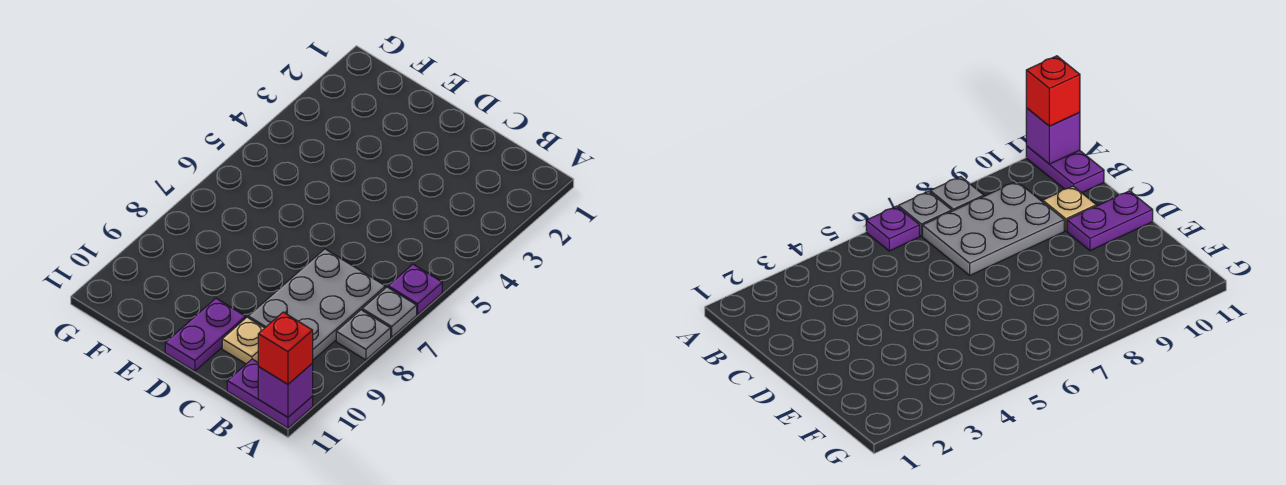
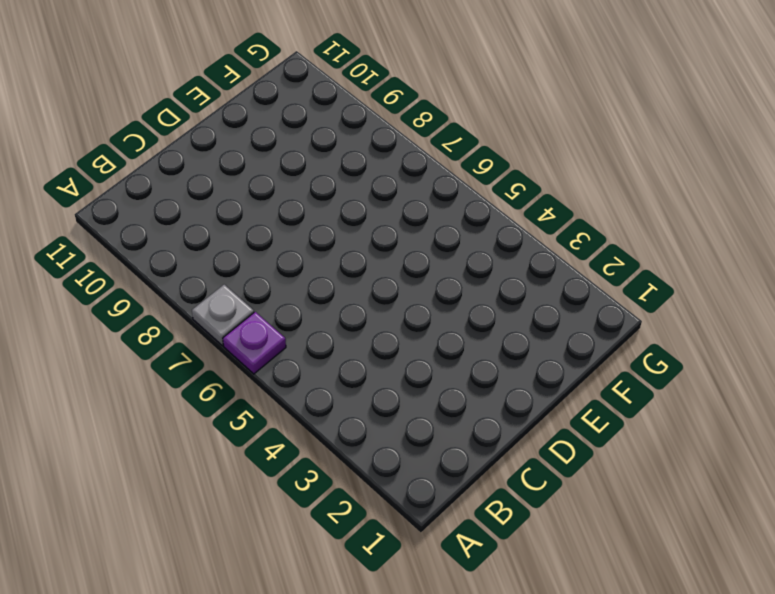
none -> grey 1x1 plate [336,310,391,360]
none -> purple 1x2 plate [227,359,313,428]

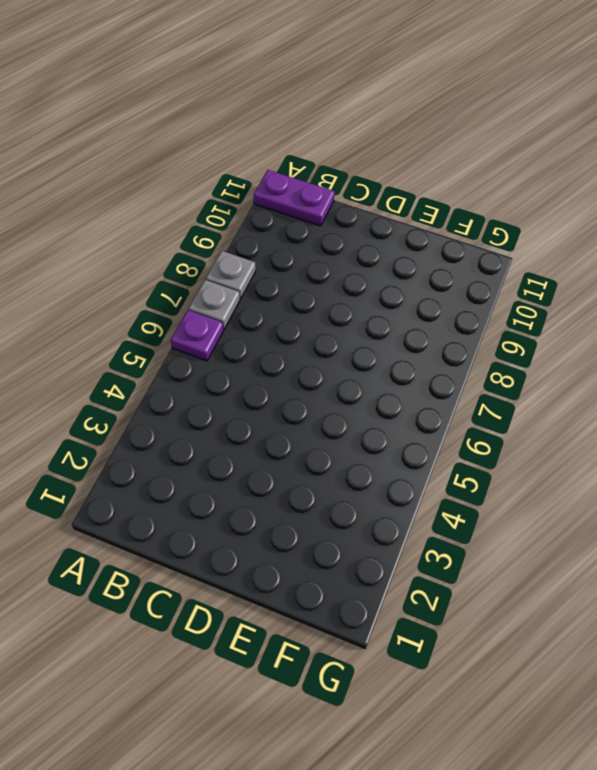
none -> grey 2x3 plate [248,249,385,360]
none -> tan 1x1 plate [222,317,264,364]

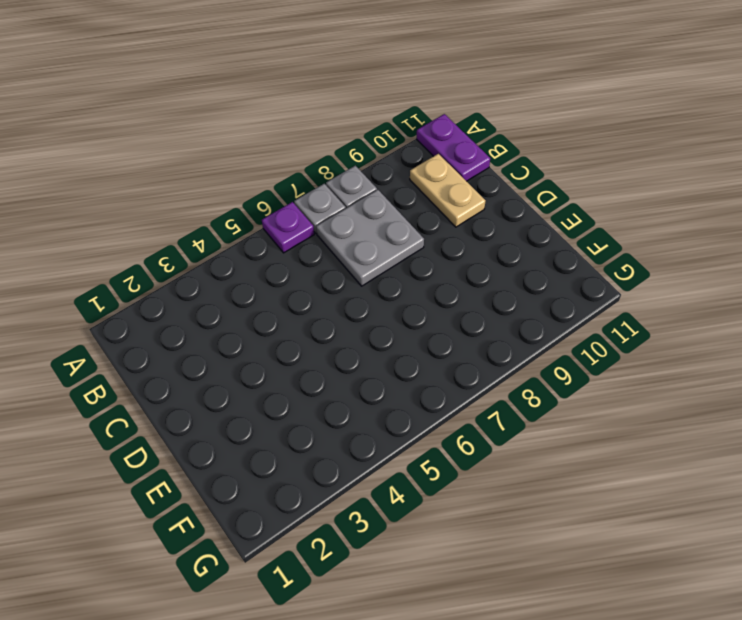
grey 2x2 plate [316,190,424,286] -> grey 2x3 plate [248,249,385,360]
tan 1x2 plate [410,154,485,227] -> tan 1x1 plate [222,317,264,364]
none -> purple 1x2 plate [165,298,246,371]
none -> purple 1x1 brick [258,363,313,417]

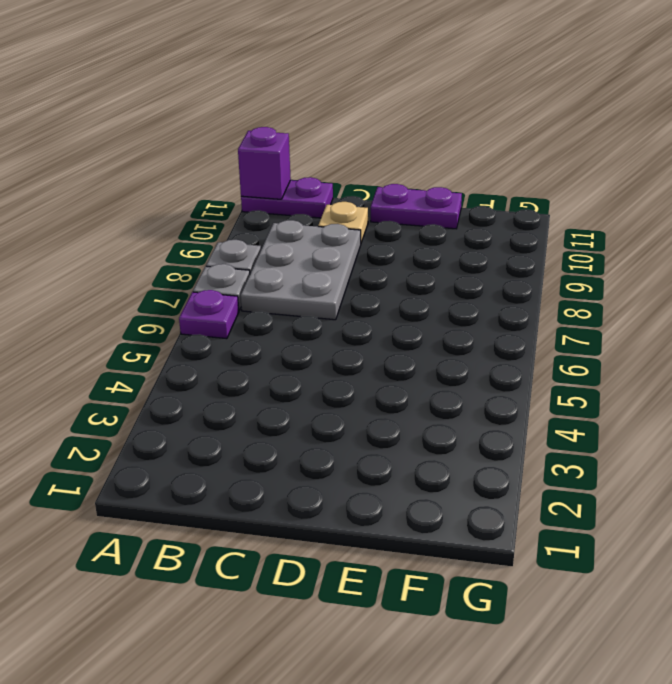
purple 1x2 plate [371,184,462,229] -> purple 1x2 plate turned to [165,298,246,371]
none -> red 1x1 brick [258,312,313,384]

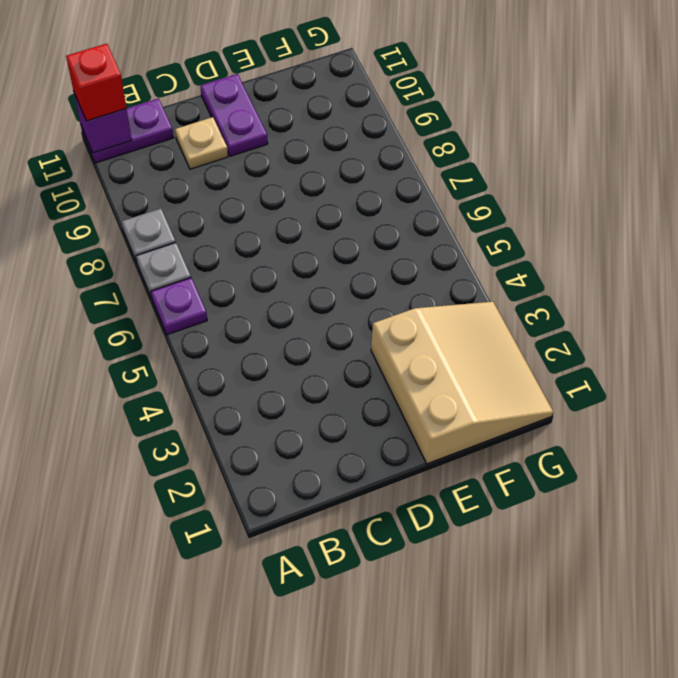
tan 3x3 slope [371,302,553,464] -> none
none -> grey 2x3 plate [248,249,385,360]

